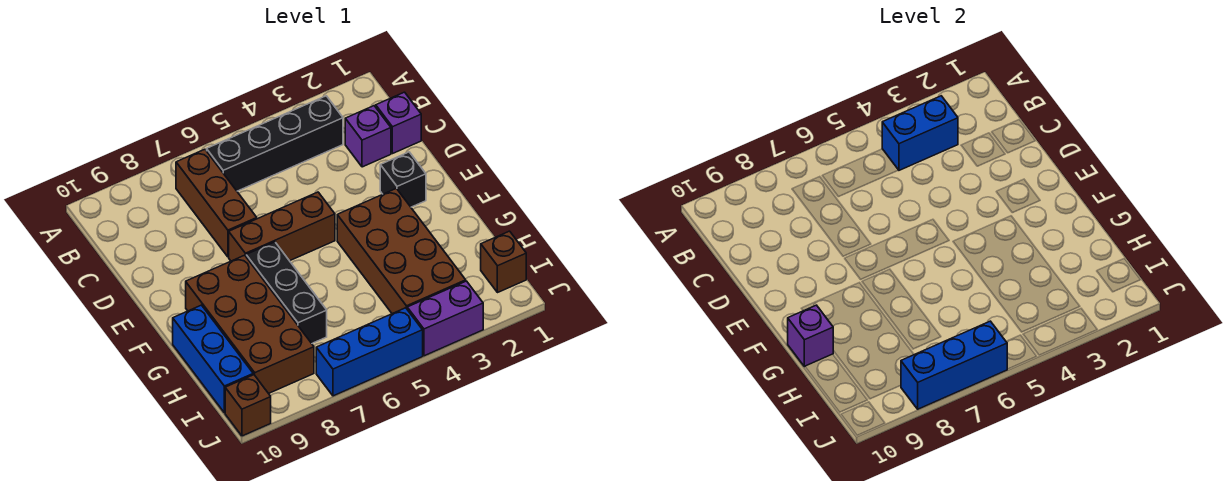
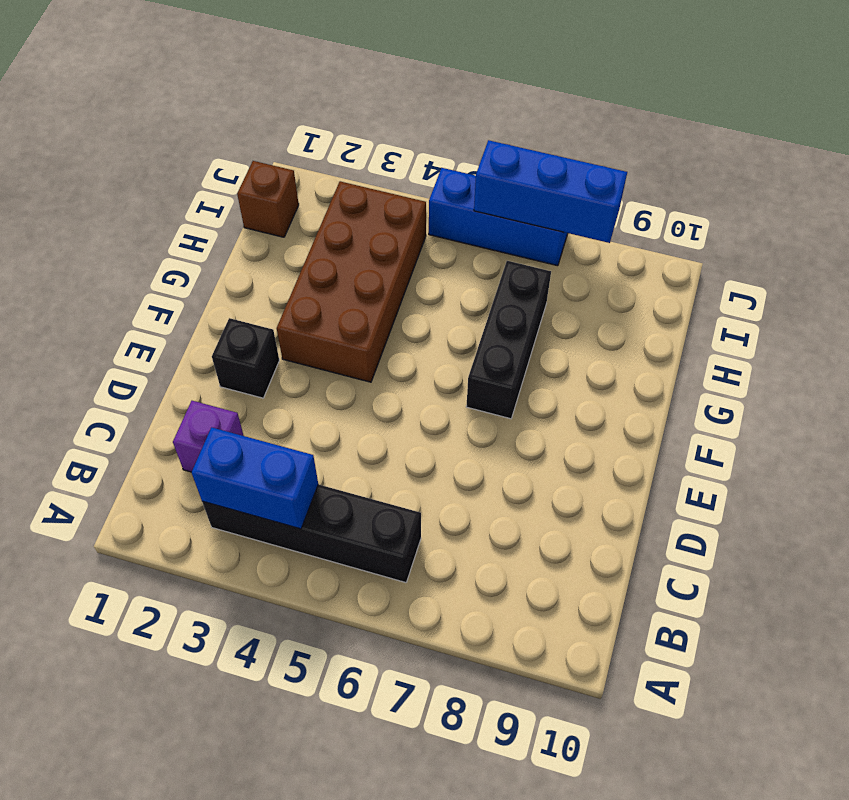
none -> brown 1x3 brick [176,149,257,257]
none -> purple 1x1 brick [376,92,421,154]
none -> brown 1x3 brick [229,192,335,261]

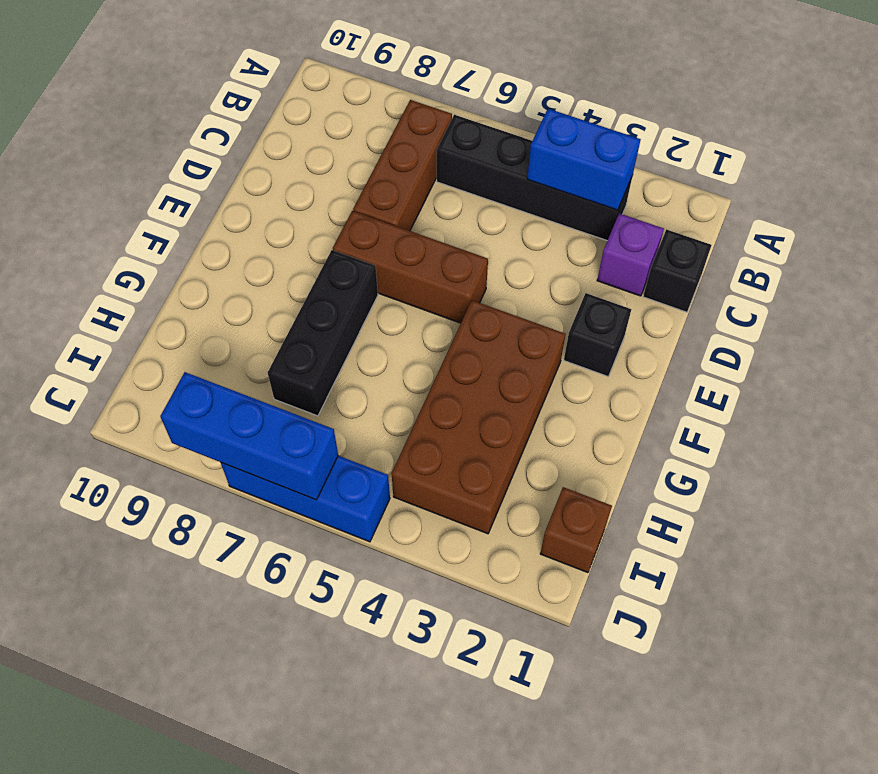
black 1x1 brick [643,229,712,312] -> purple 1x1 brick [376,92,421,154]
none -> brown 2x4 brick [186,255,314,393]
none -> blue 1x3 brick [173,305,253,413]
none -> purple 1x2 brick [407,281,483,356]

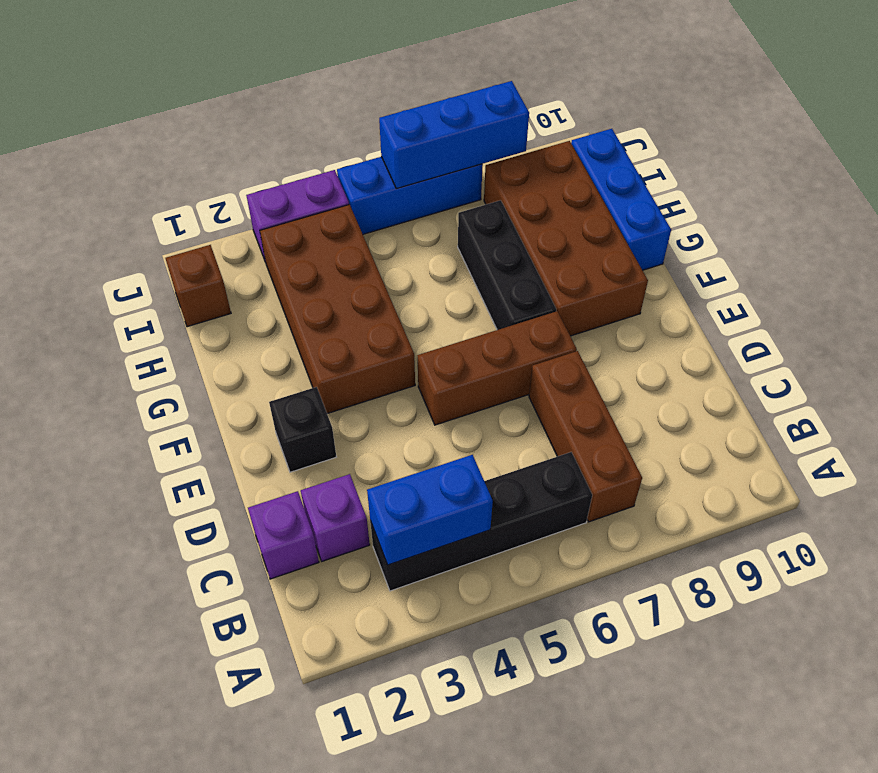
none -> brown 1x1 brick [225,375,271,436]
none -> purple 1x1 brick [788,305,833,367]

